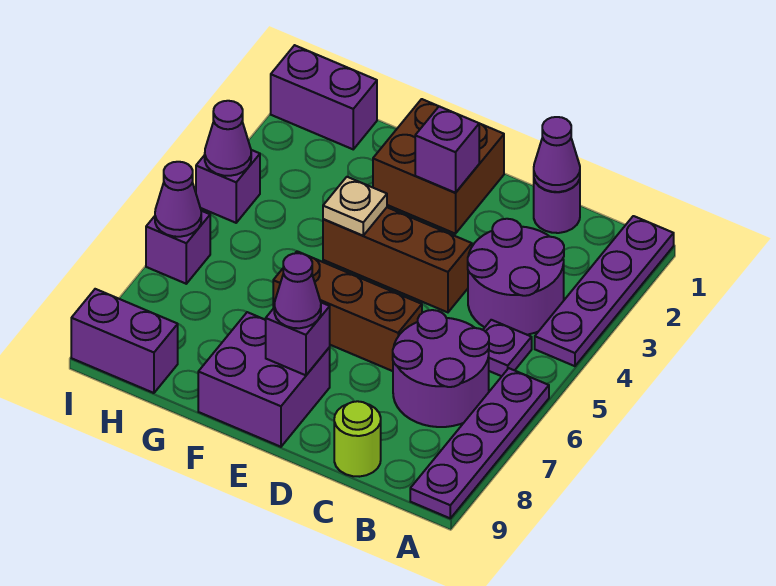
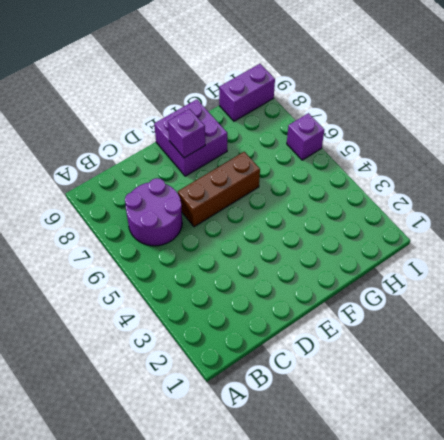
none -> purple 1x4 plate [535,216,674,366]
none -> purple 1x4 plate [410,368,549,518]
none -> purple 2x2 round brick [468,219,564,335]

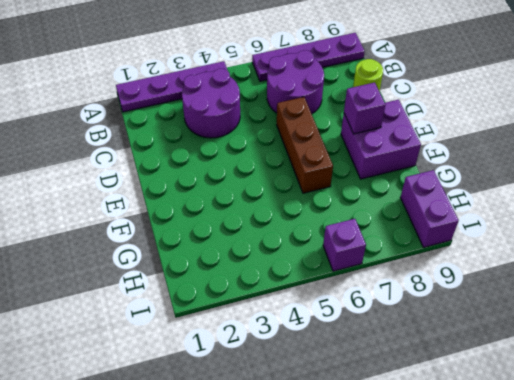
none -> purple 1x1 plate [483,320,532,376]
none -> purple 1x1 round brick [534,179,580,233]
none -> brown 1x3 brick [323,207,472,312]

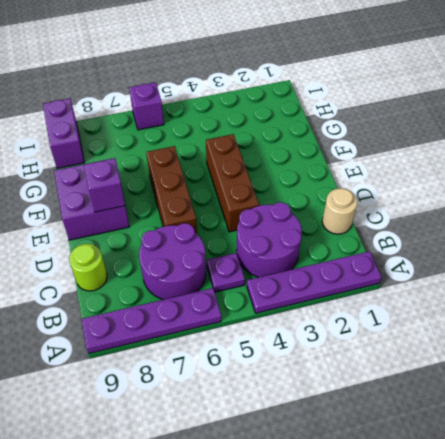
tan 1x1 round brick [322,188,357,234] -> purple 1x1 round brick [534,179,580,233]
none -> brown 2x2 brick [373,99,504,234]
none -> purple 1x2 brick [271,45,377,149]
none -> purple 1x1 brick [196,150,260,223]

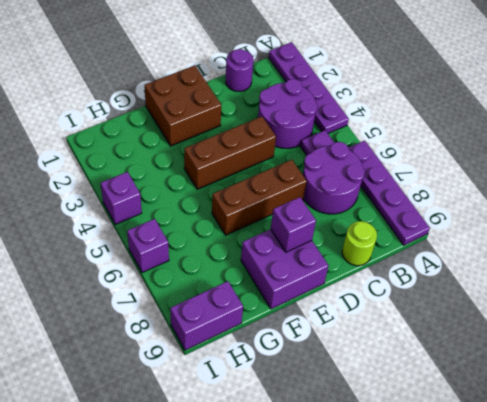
none -> purple 1x2 brick [271,45,377,149]
none -> purple 1x1 cone [534,117,580,192]
none -> purple 1x1 brick [415,107,479,193]

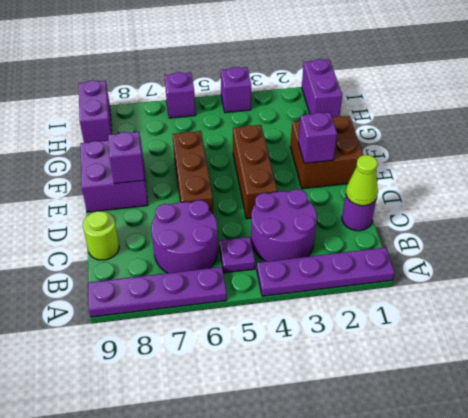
lime 1x1 cone [346,155,378,206] -> purple 1x1 cone [534,117,580,192]
none -> tan 1x1 plate [323,177,387,236]
none -> purple 1x1 cone [205,101,251,176]
none -> purple 1x1 cone [155,162,201,237]

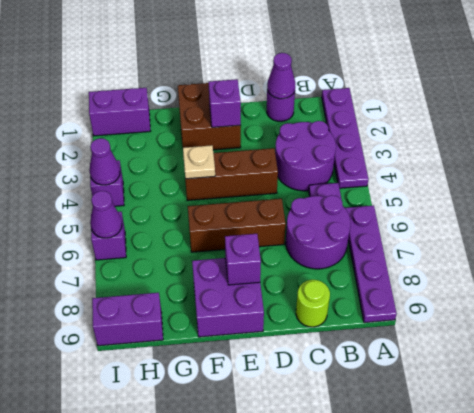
none -> purple 1x1 cone [274,253,321,328]

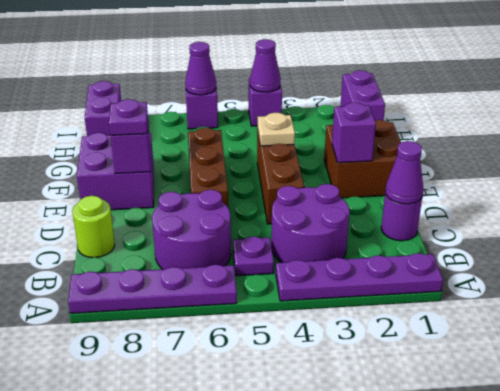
purple 1x1 plate [109,99,148,135] -> purple 1x1 cone [274,253,321,328]

